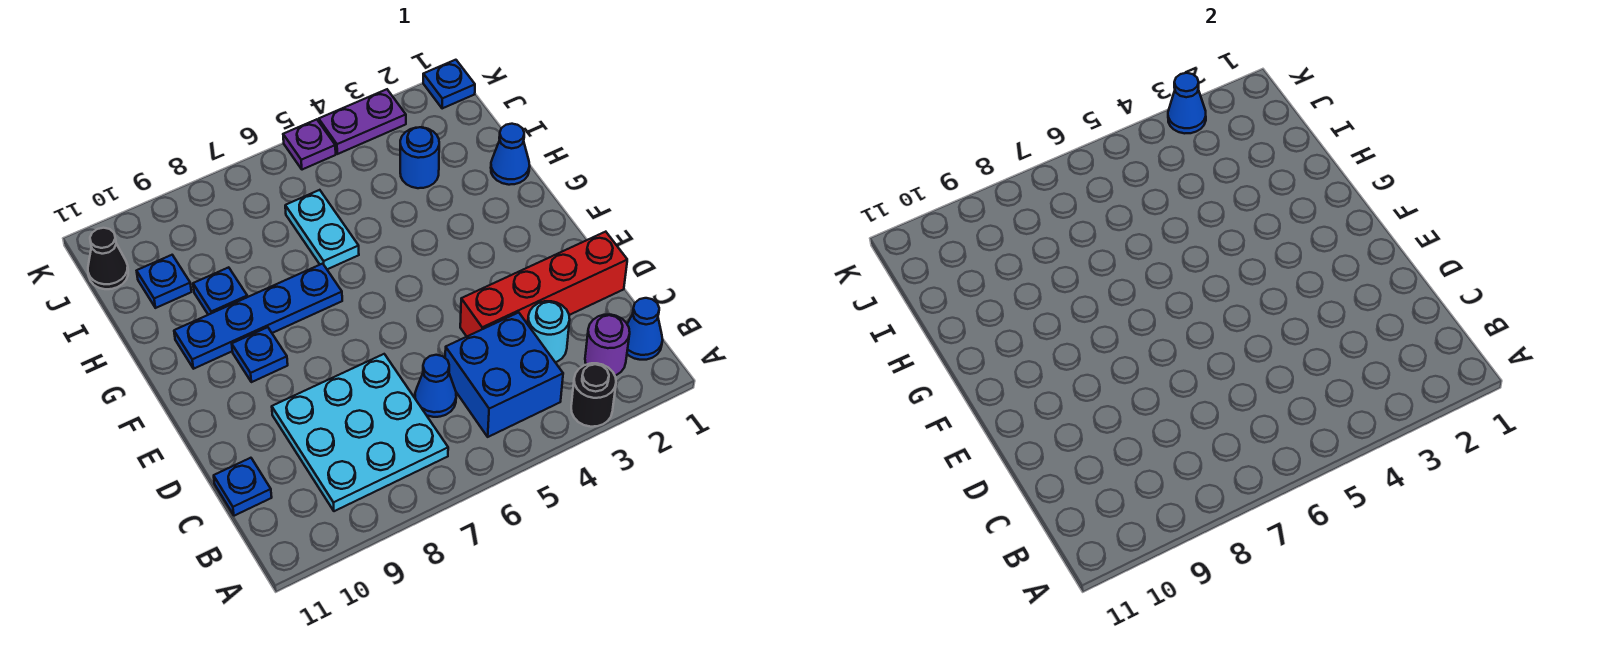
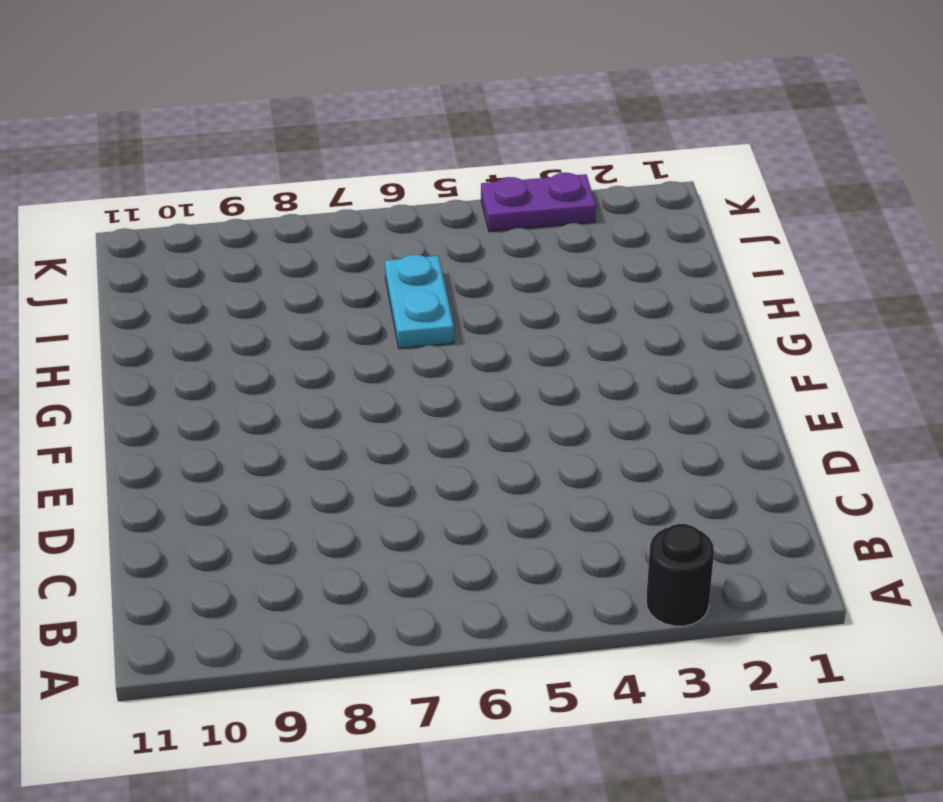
none -> blue 1x1 cone [627,298,663,360]
none -> purple 1x1 round brick [585,315,630,376]
none -> blue 2x2 brick [445,312,563,437]

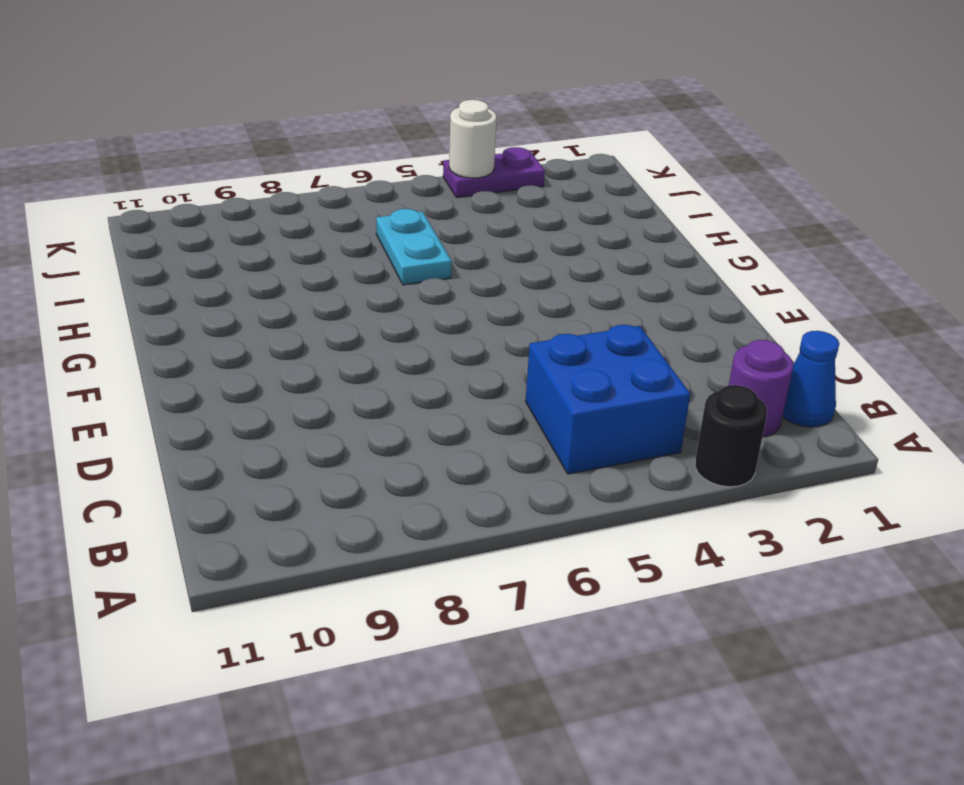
white 1x1 round brick [449,100,497,178] -> none
none -> cyan 3x3 plate [272,354,448,511]
none -> cyan 1x1 round brick [528,301,570,362]
none -> blue 1x1 cone [415,355,456,417]

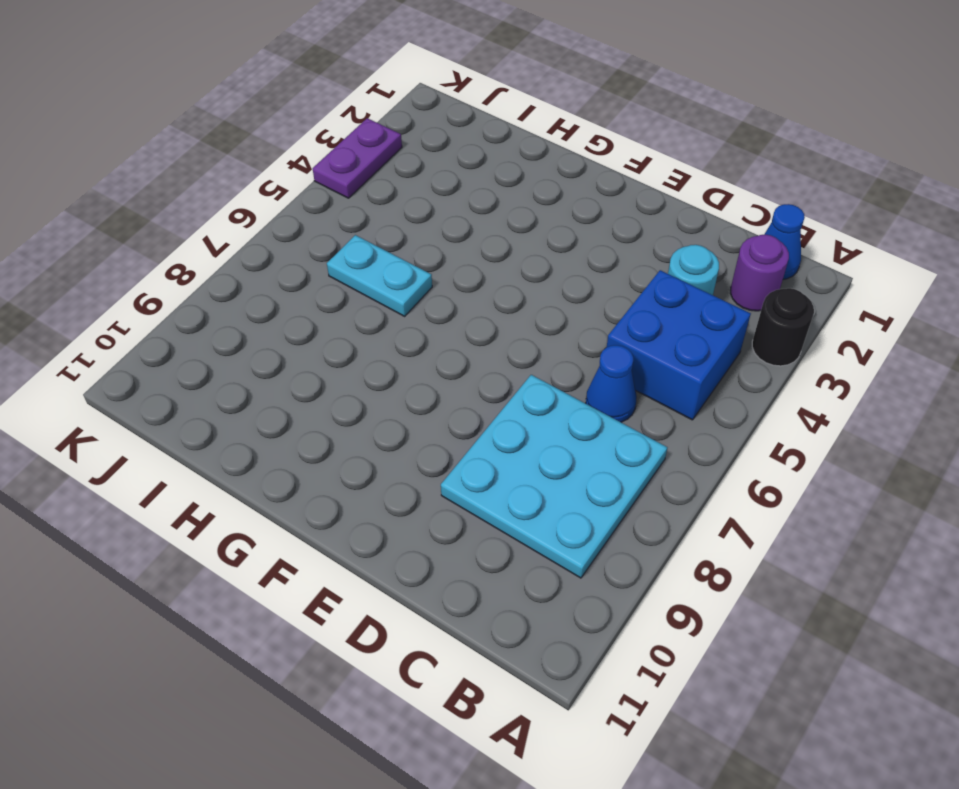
none -> blue 1x1 plate [214,458,272,516]
none -> red 1x4 brick [460,232,627,336]
none -> blue 1x1 plate [232,327,288,382]

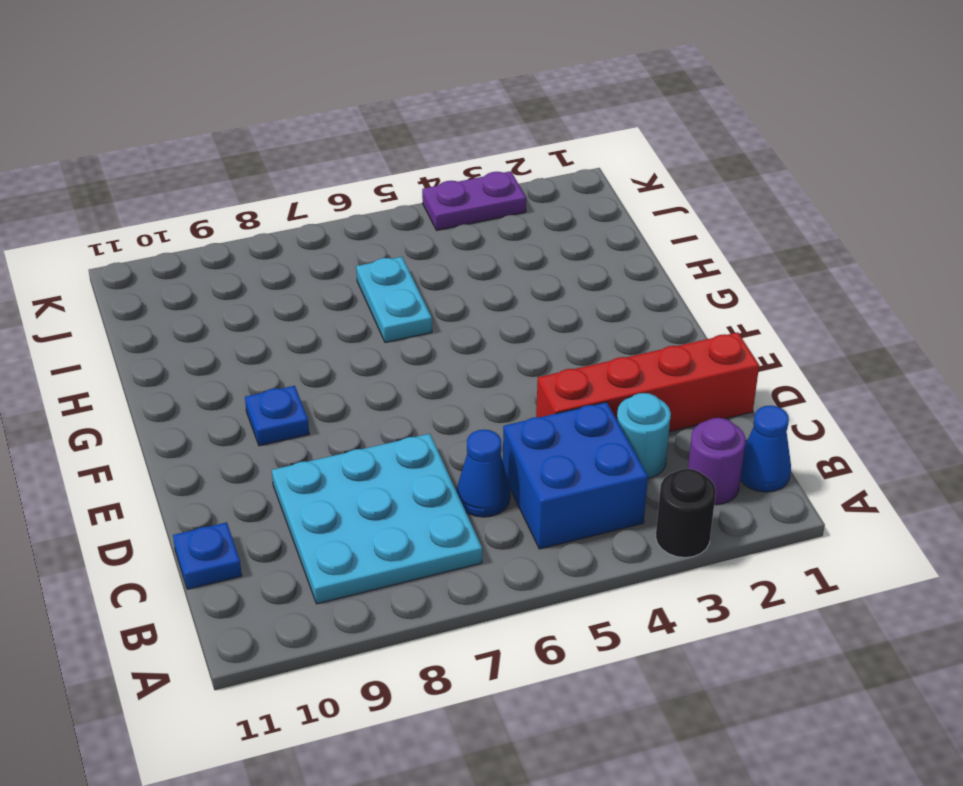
none -> blue 1x4 plate [174,264,342,369]
none -> blue 1x1 cone [491,124,530,185]
none -> blue 1x1 plate [193,267,247,315]

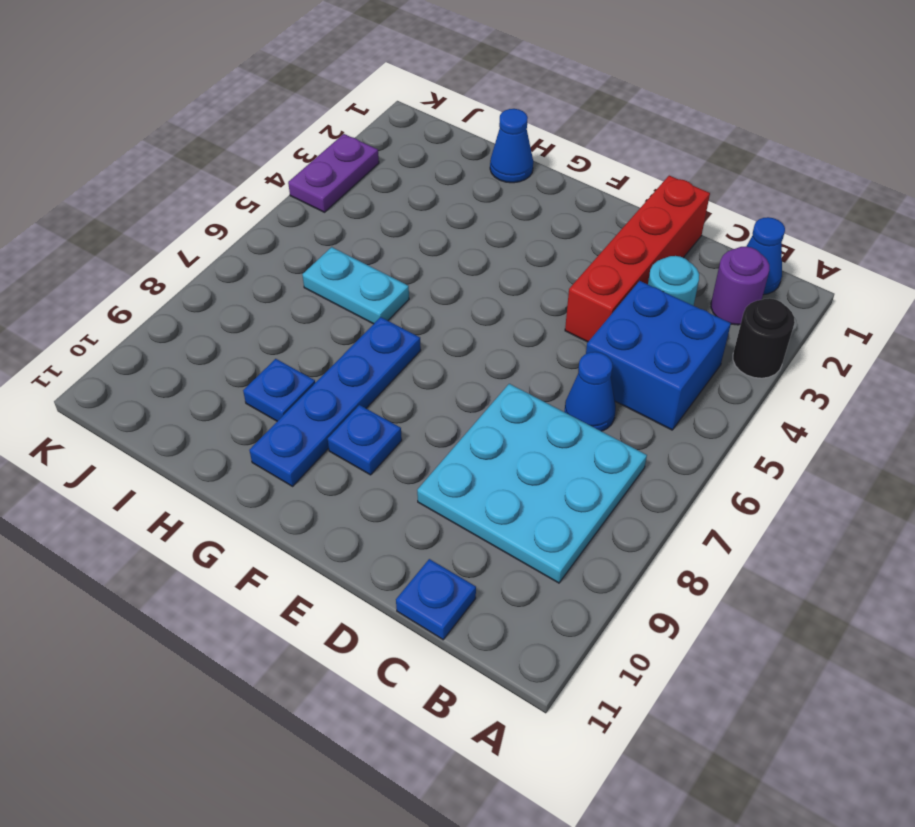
none -> blue 1x1 round brick [400,127,439,188]
none -> blue 1x1 plate [137,255,191,308]
none -> black 1x1 cone [88,228,128,289]

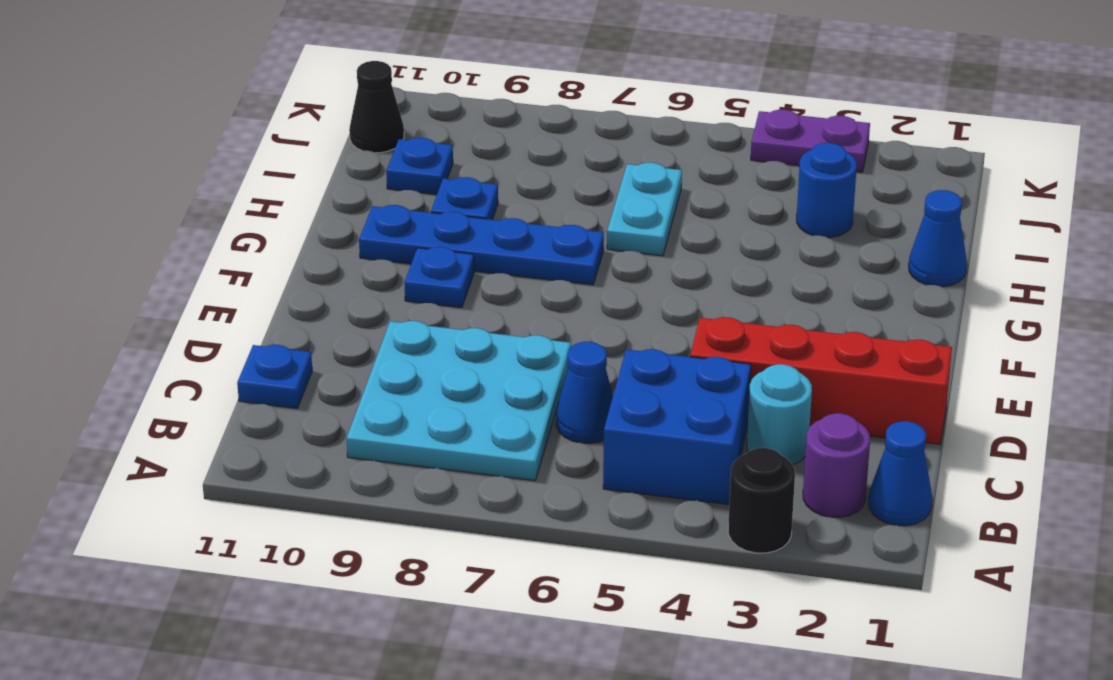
none -> blue 1x1 plate [423,60,475,109]
none -> purple 1x1 plate [283,119,336,170]
none -> blue 1x1 cone [1168,73,1206,133]

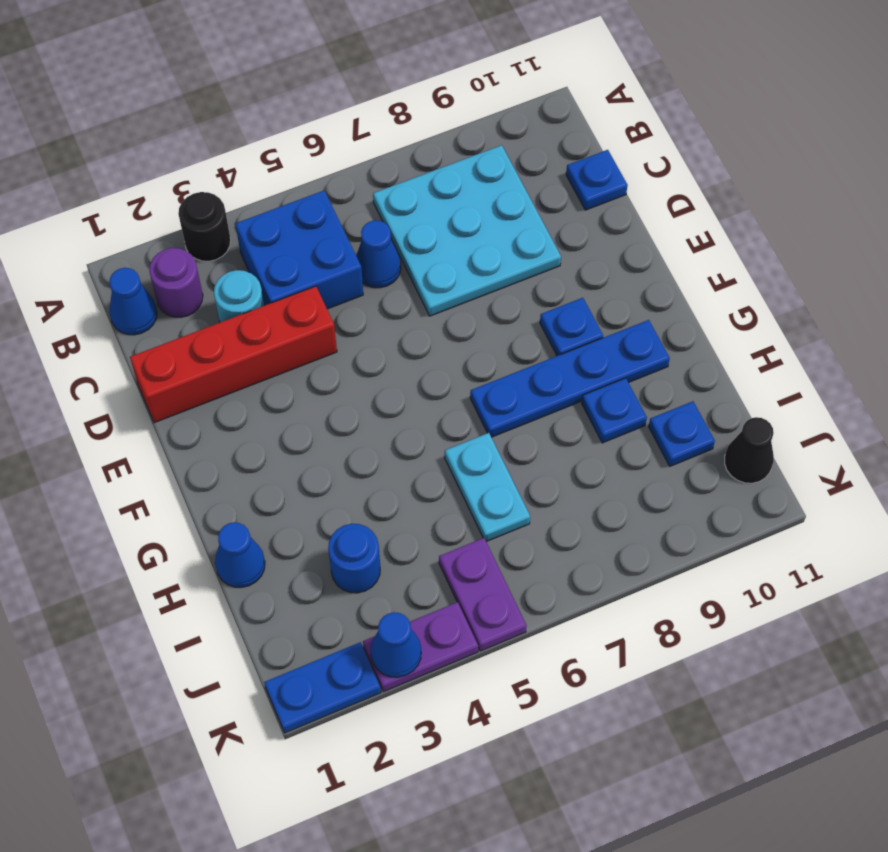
purple 1x2 plate [439,538,527,651] -> purple 1x1 plate [283,119,336,170]
blue 1x2 plate [264,642,381,733] -> blue 1x1 plate [423,60,475,109]

